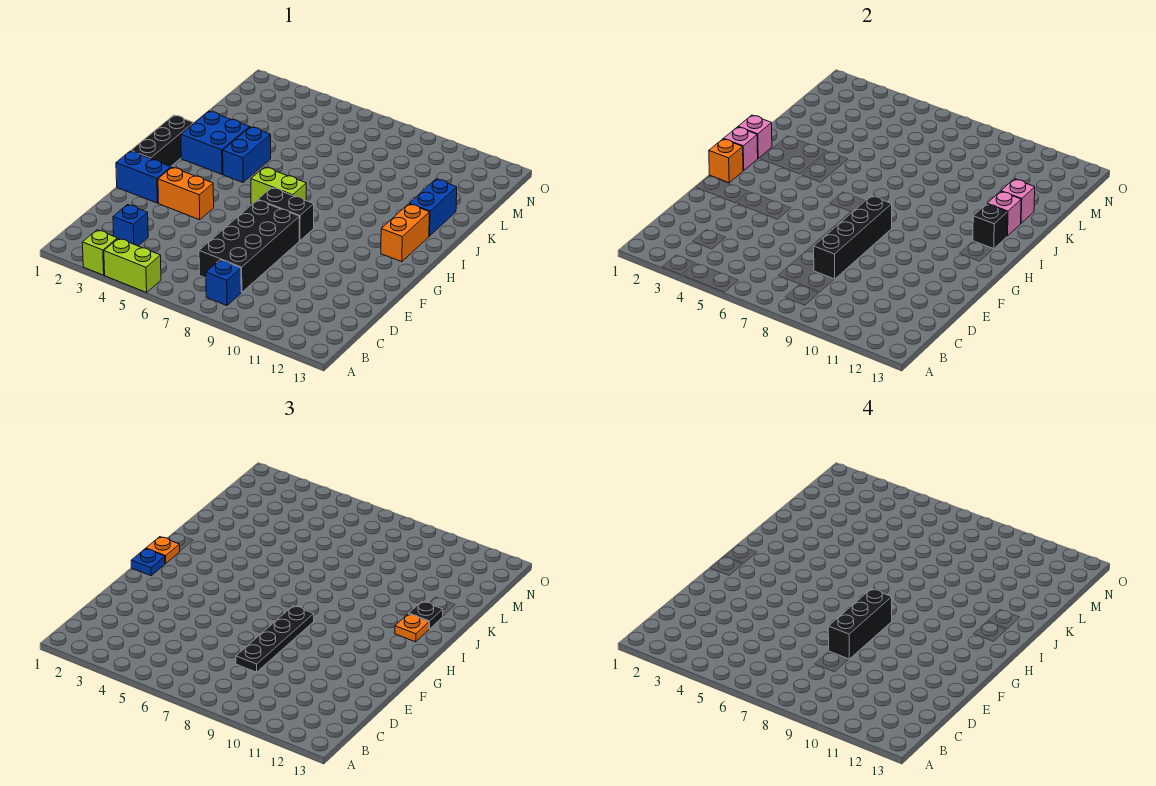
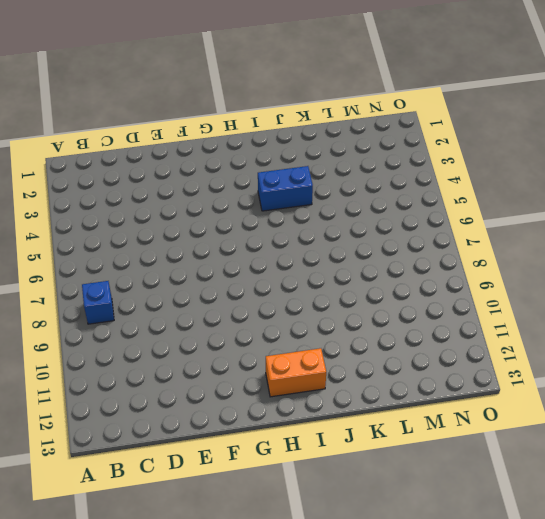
none -> lime 1x1 brick [82,230,117,275]
none -> lime 1x2 brick [104,238,161,293]
none -> blue 1x1 brick [113,205,148,246]

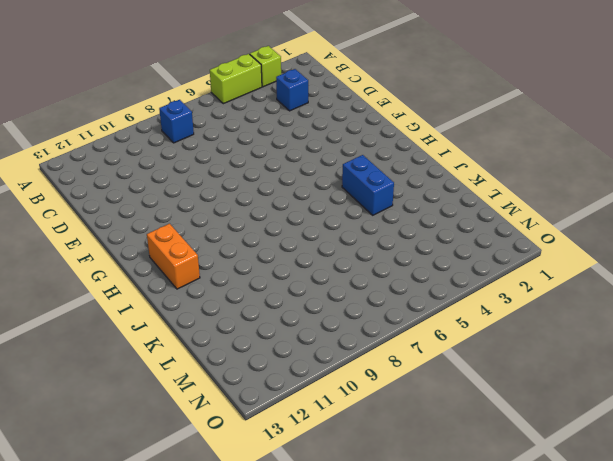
none -> black 2x4 brick [199,200,299,292]
none -> blue 1x2 brick [116,151,171,203]
none -> orange 1x2 brick [158,167,214,220]

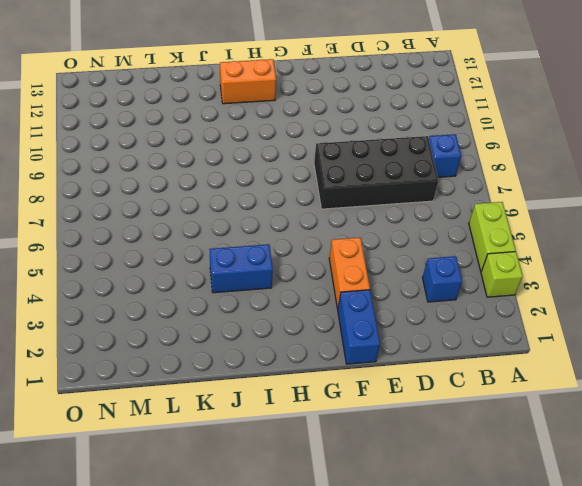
none -> black 1x3 brick [131,115,194,167]
none -> black 1x2 brick [258,188,314,240]
none -> lime 1x2 brick [251,167,306,204]

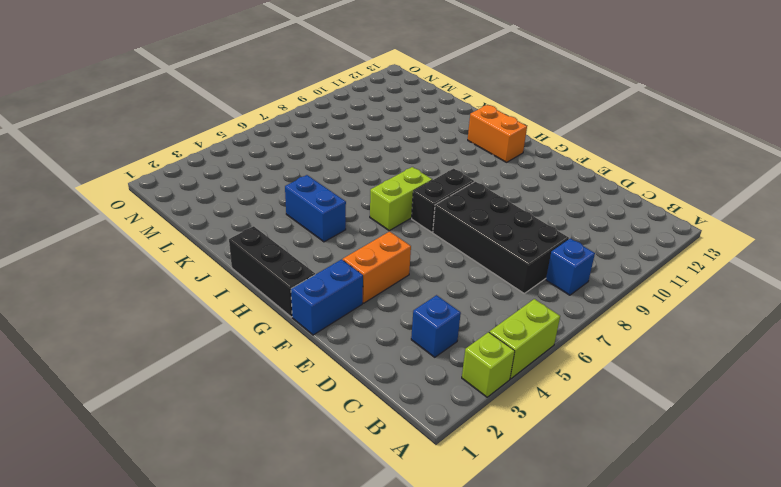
none -> blue 2x2 brick [181,111,250,174]
none -> blue 1x2 brick [409,179,457,236]
none -> black 1x4 brick [814,196,892,279]

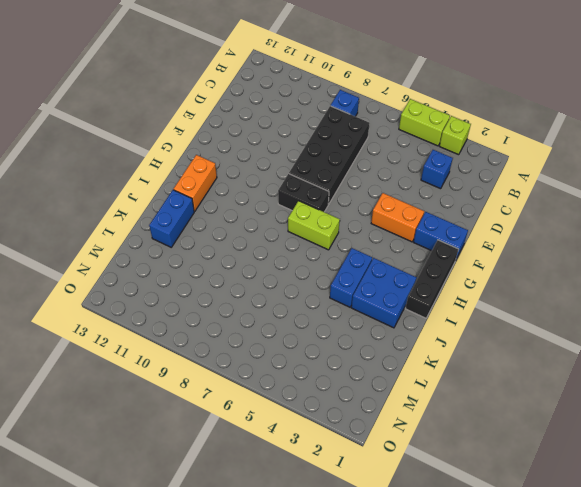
none -> black 1x4 brick [814,196,892,279]
none -> orange 1x1 brick [709,139,743,183]
none -> pink 1x1 brick [724,127,758,171]

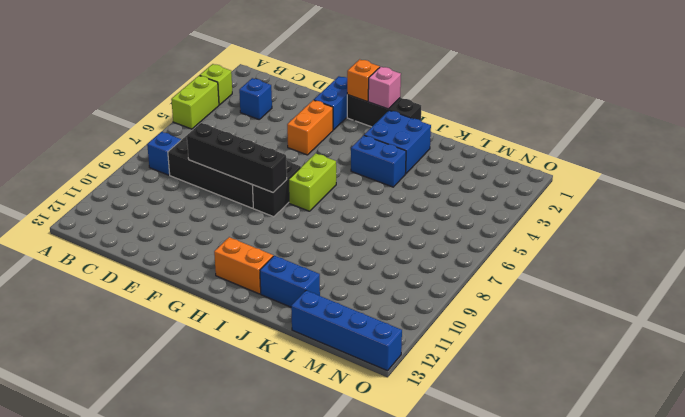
blue 1x4 brick [291,290,402,371] -> none
none -> pink 1x1 brick [738,115,772,158]
none -> black 1x1 brick [973,204,1007,249]
none -> pink 1x1 brick [987,191,1021,236]

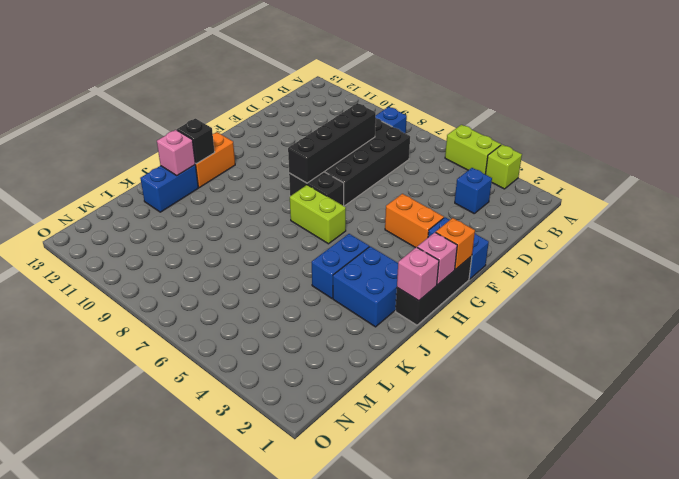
none -> pink 1x1 brick [1001,179,1035,223]
none -> black 1x4 plate [236,606,314,672]
none -> blue 1x1 plate [131,549,165,576]

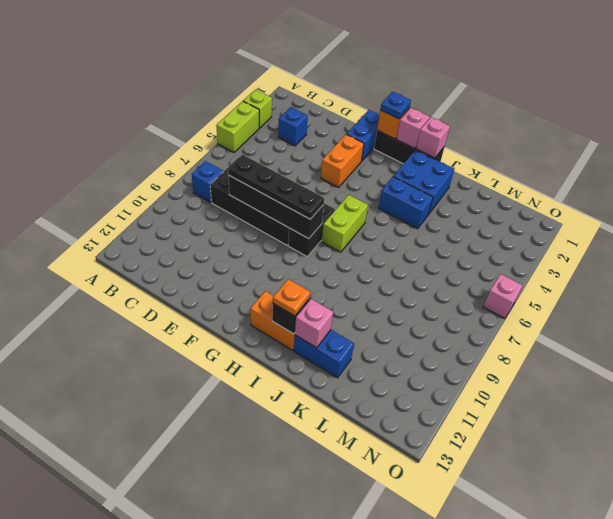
pink 1x1 brick [483,274,523,319] -> pink 1x1 brick moved to [1001,179,1035,223]
none -> orange 1x1 plate [146,537,180,564]
none -> black 1x1 plate [409,601,443,629]
none -> black 1x3 brick [828,589,892,659]

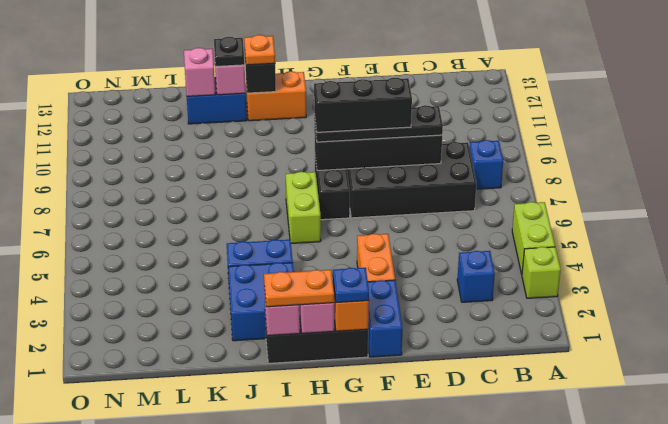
orange 1x2 plate [264,270,334,307] -> orange 1x1 plate [146,537,180,564]

